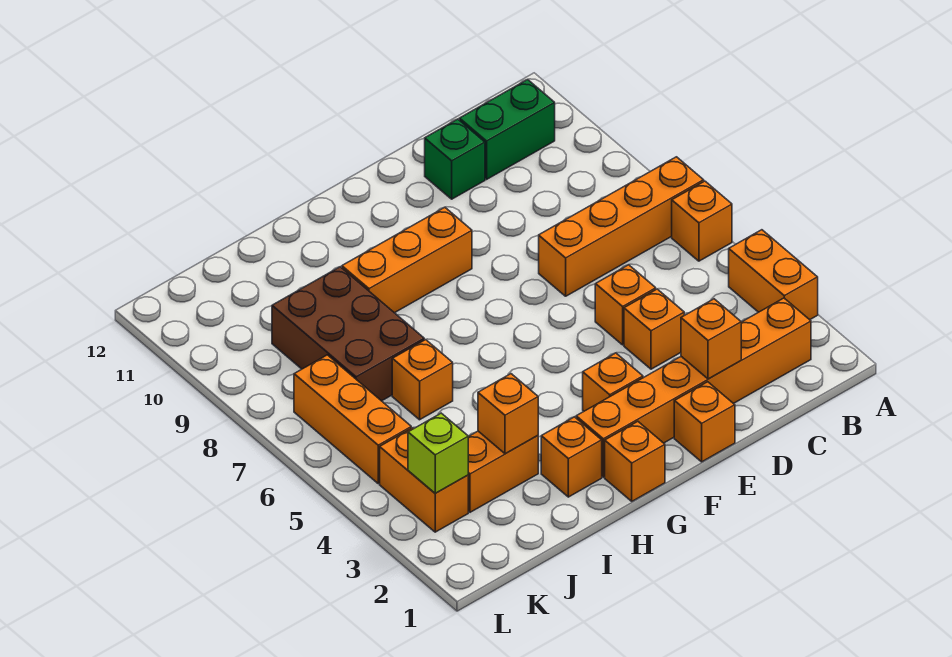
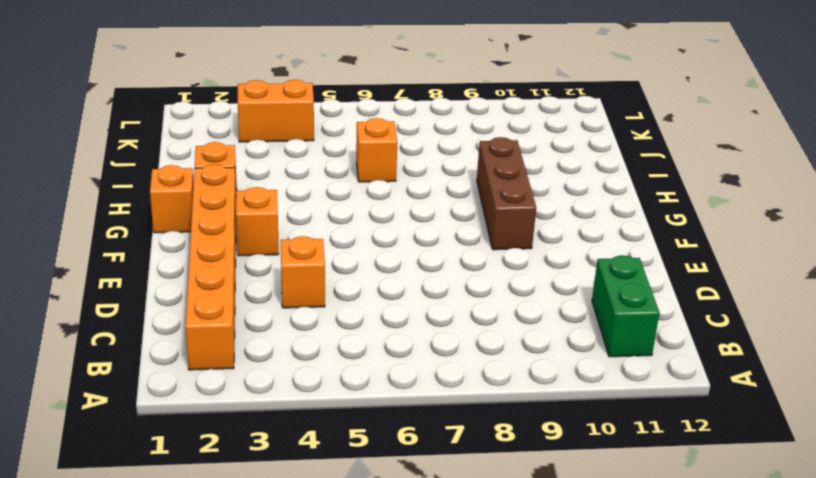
brown 1x3 brick [477,137,536,250] -> orange 1x3 brick [342,207,472,313]
none -> orange 1x2 brick [729,230,818,320]
none -> orange 1x1 brick [672,181,732,261]
none -> orange 1x4 brick [539,157,704,296]

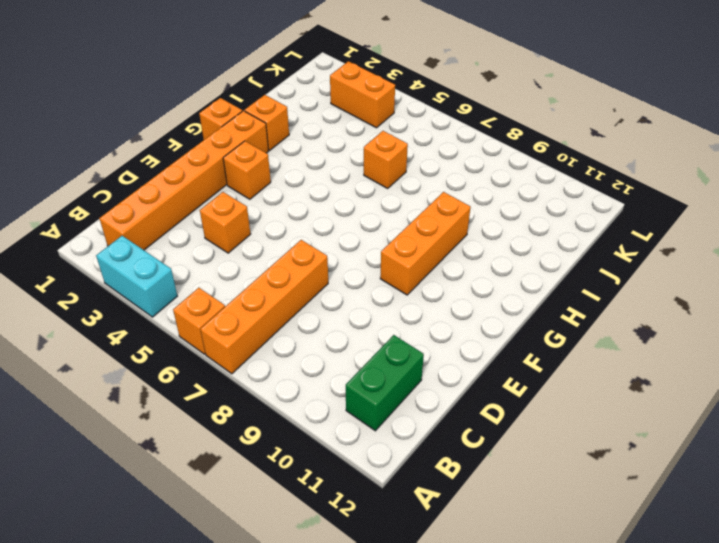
cyan 1x2 brick [96,236,177,317] -> orange 1x2 brick [729,230,818,320]
none -> orange 1x1 brick [595,265,656,345]
none -> green 1x1 brick [425,119,485,199]
none -> orange 1x1 brick [674,382,735,462]

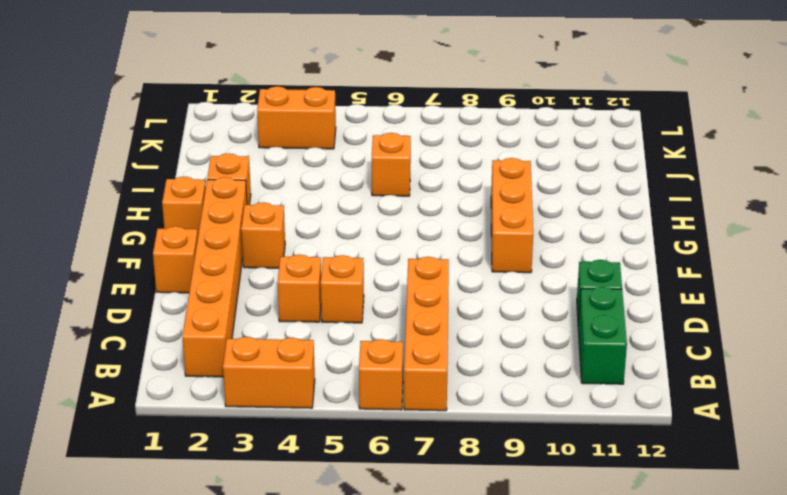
none -> orange 1x2 brick [468,431,538,512]
none -> brown 2x3 brick [272,267,424,401]
none -> orange 1x3 brick [294,355,411,483]

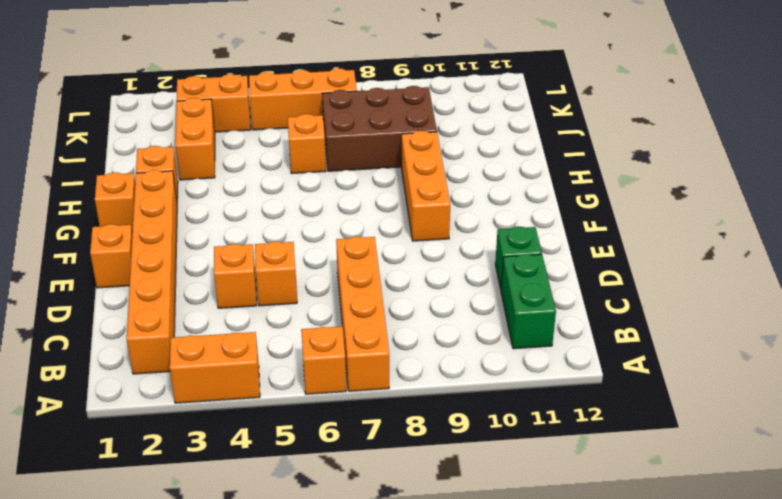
none -> orange 1x1 brick [583,353,643,411]
none -> orange 1x1 brick [681,299,741,379]
none -> orange 1x1 brick [478,374,538,454]

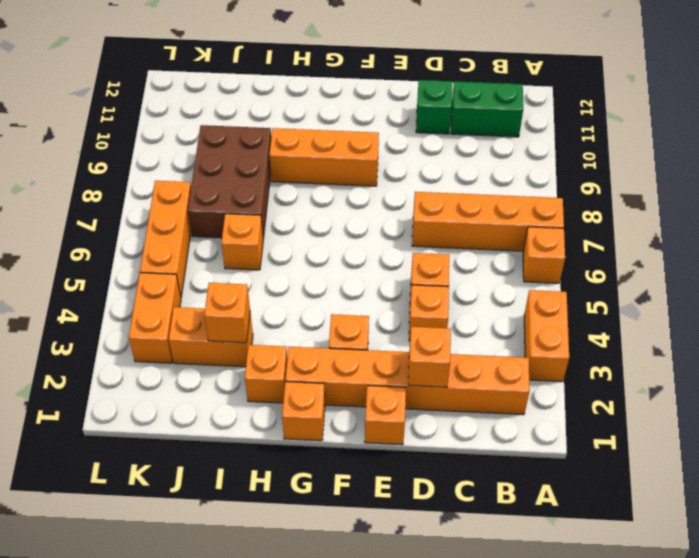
none -> lime 1x1 brick [408,413,468,493]

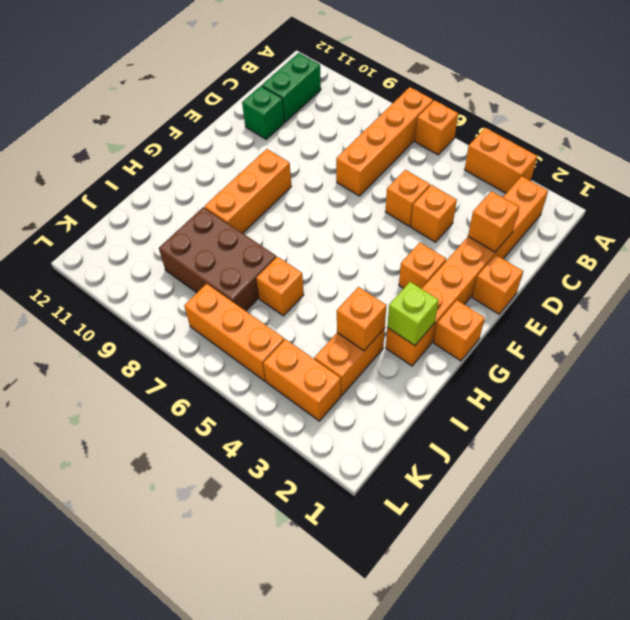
lime 1x1 brick [387,282,439,345] -> lime 1x1 brick moved to [408,413,468,493]

